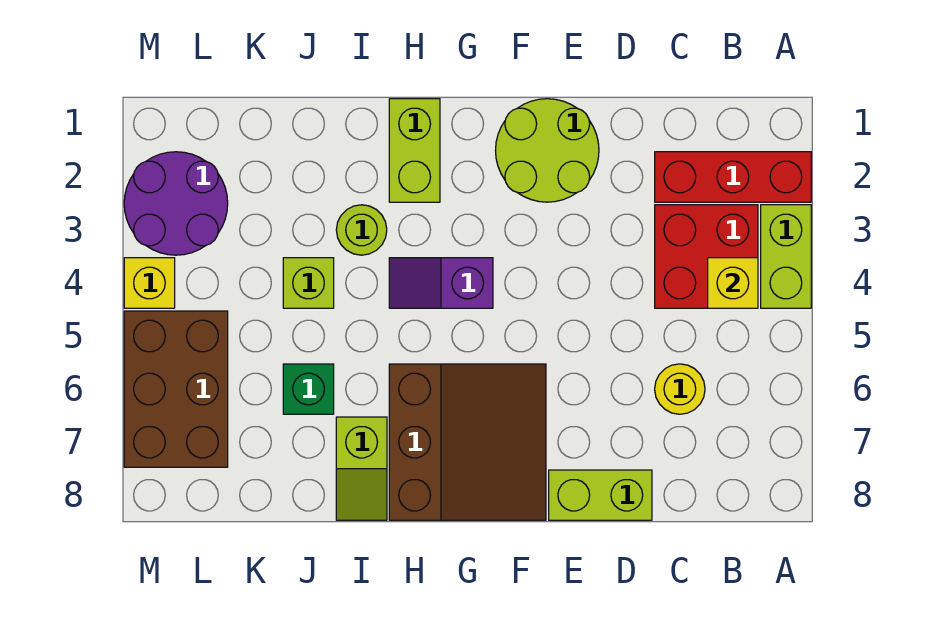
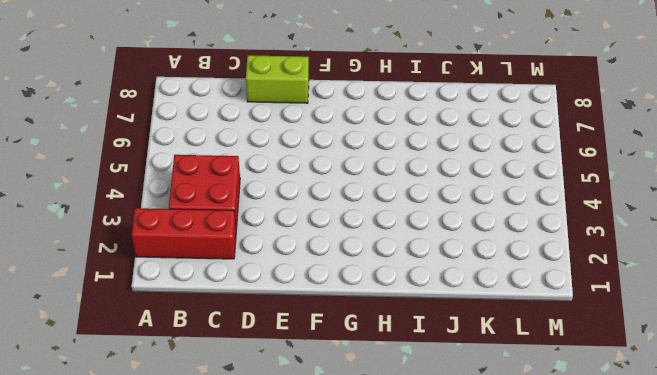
none -> lime 1x2 brick [761,205,811,308]
none -> yellow 1x1 round brick [655,364,705,414]
none -> lime 2x2 round brick [496,99,599,202]

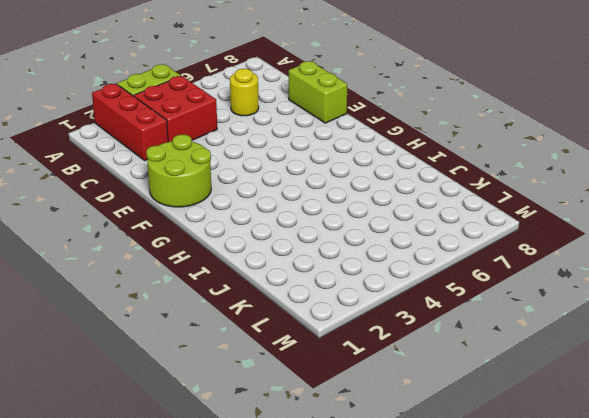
none -> brown 3x3 slope [389,364,546,520]
none -> purple 1x2 slope [389,258,493,308]
none -> lime 1x2 brick [389,99,440,202]

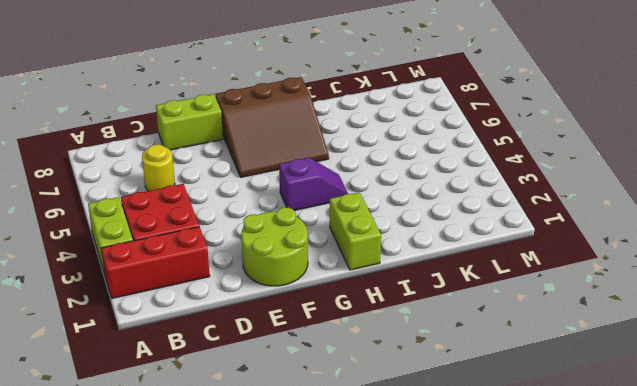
brown 3x3 slope [215,77,329,177] -> brown 3x3 slope turned to [389,364,546,520]
none -> lime 1x1 round brick [336,205,387,255]
none -> lime 1x2 slope [336,417,387,520]
none -> lime 1x1 brick [283,258,334,308]

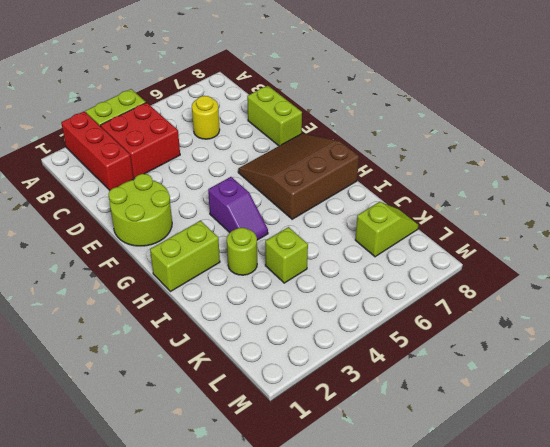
lime 1x2 slope [355,202,418,257] -> lime 1x2 slope moved to [336,417,387,520]
none -> green 1x1 brick [283,364,334,414]
none -> purple 2x2 round brick [124,152,228,255]
none -> brown 2x3 brick [124,311,228,467]

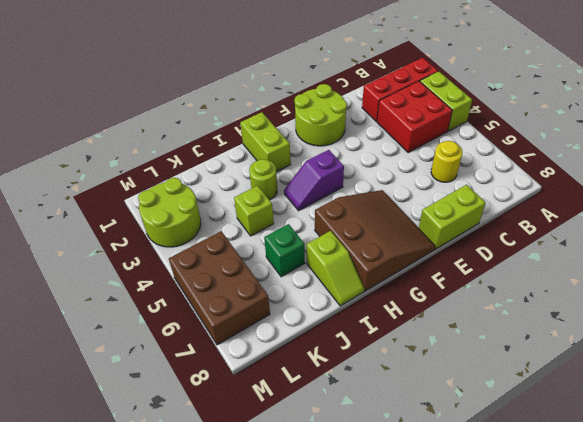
lime 2x2 round brick [138,178,201,247] -> purple 2x2 round brick [124,152,228,255]
none -> yellow 1x1 brick [124,258,175,308]
none -> yellow 1x1 brick [708,258,758,308]

